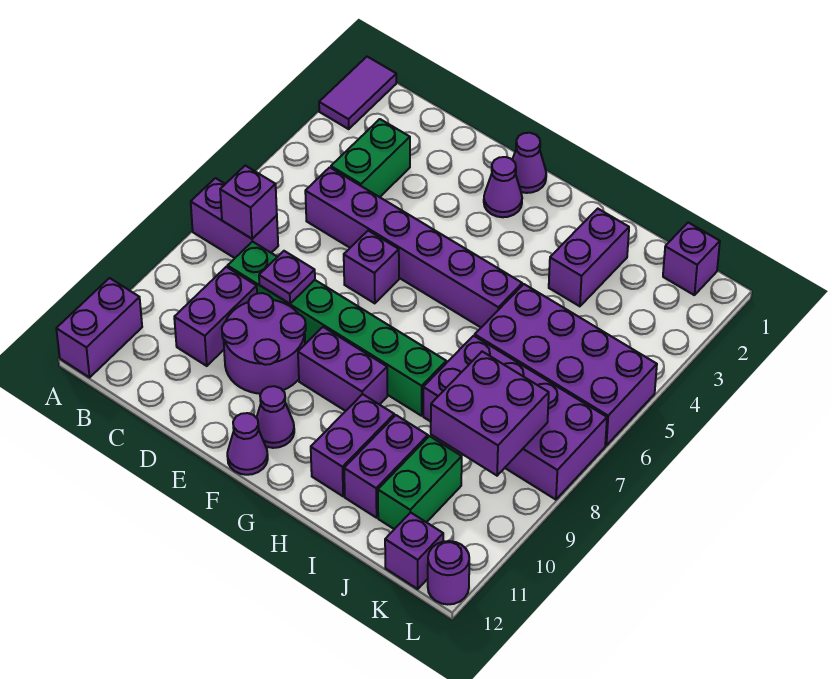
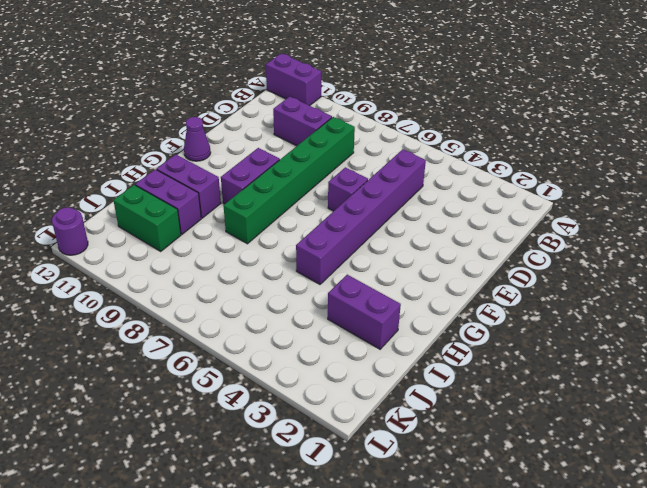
none -> purple 1x2 tile [319,57,396,129]
none -> purple 1x2 brick [191,178,278,258]
none -> green 1x2 brick [331,119,410,197]

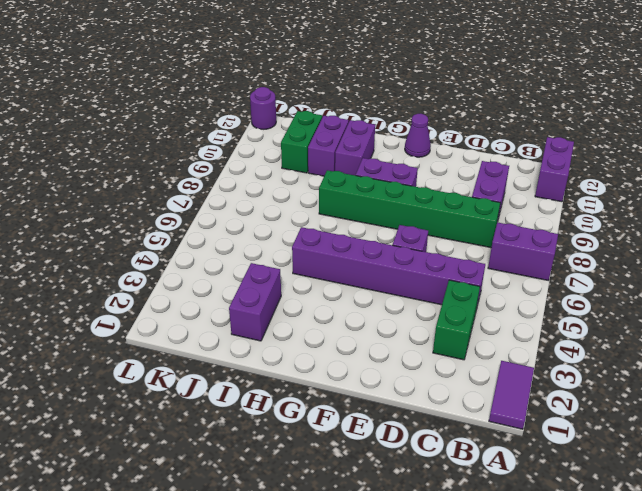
none -> purple 2x2 round brick [222,293,306,394]
none -> purple 1x1 cone [512,133,546,193]
none -> purple 1x1 cone [484,157,522,217]

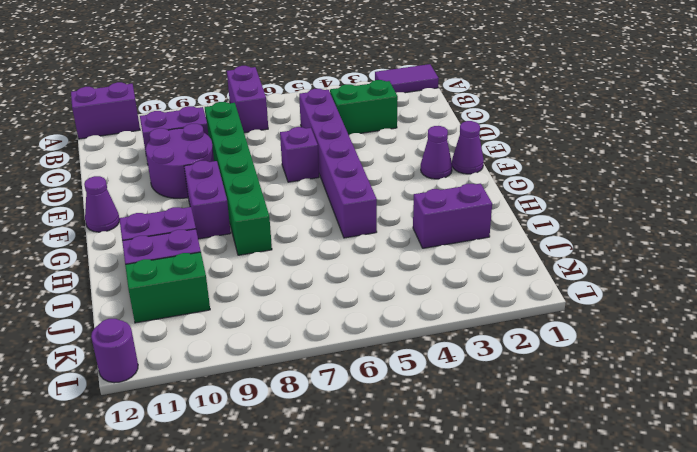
none -> purple 1x1 cone [257,386,294,448]
none -> purple 2x4 brick [475,284,657,445]
none -> purple 2x4 brick [423,336,607,500]

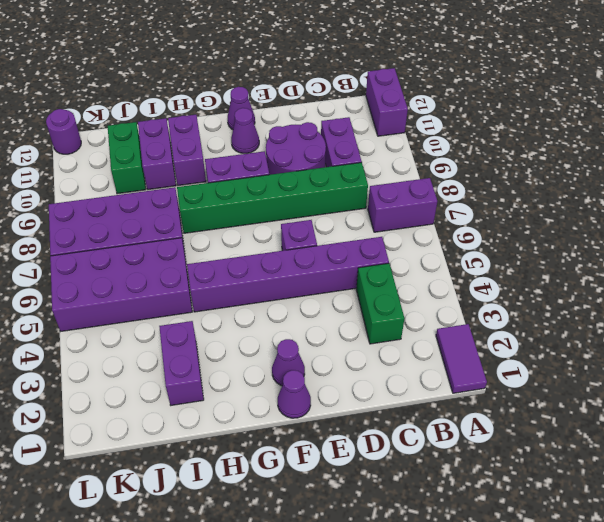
none -> purple 1x1 brick [663,223,720,295]
none -> purple 1x1 brick [385,512,443,589]
none -> purple 1x1 brick [220,166,277,239]

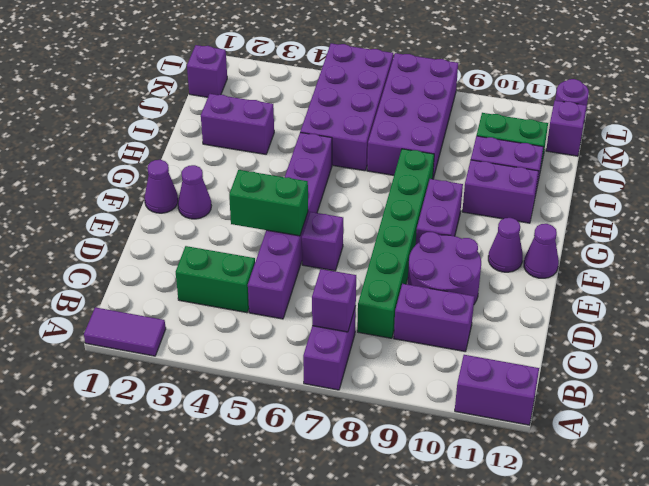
green 1x2 brick [229,170,308,236] -> none
none -> purple 1x1 plate [259,251,315,304]
none -> purple 2x2 brick [431,352,549,476]

